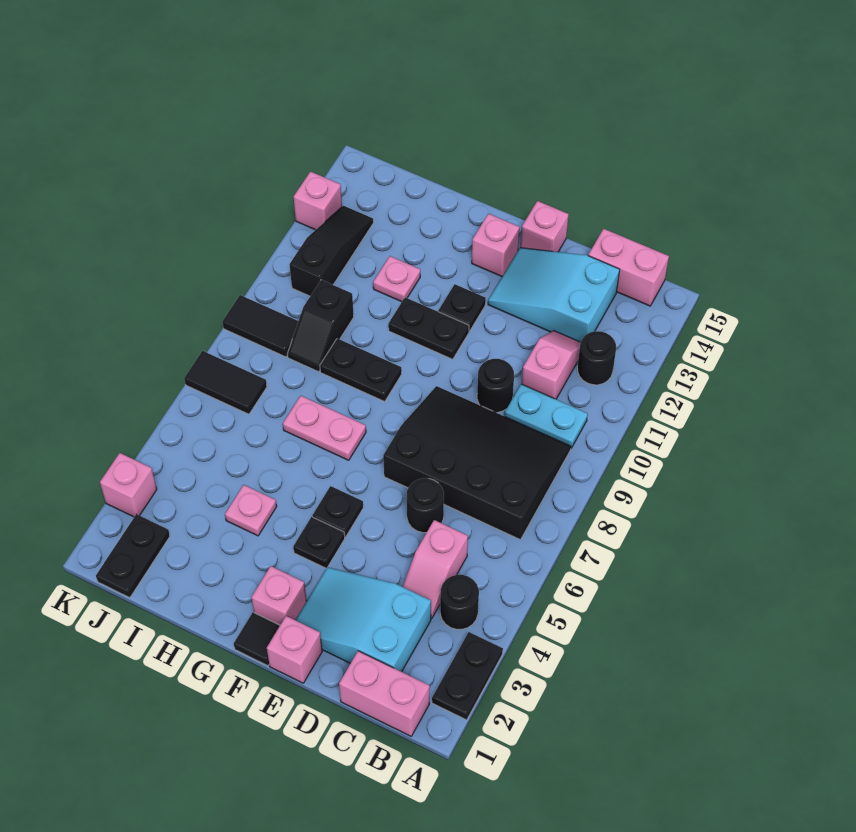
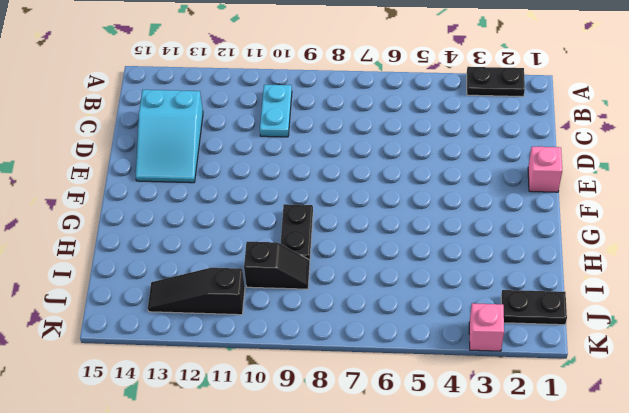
none -> pink 1x2 brick [339,651,430,736]
none -> black 1x1 round brick [440,575,479,629]
none -> black 3x4 slope [383,386,571,540]
none -> black 1x1 round brick [577,331,616,385]

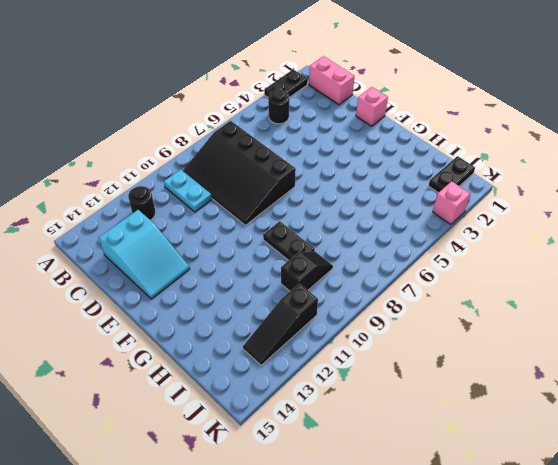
none -> pink 1x2 brick [588,229,669,306]
none -> cyan 2x3 slope [296,567,431,672]
none -> pink 1x2 slope [403,520,468,618]
none -> pink 1x2 slope [522,331,581,399]

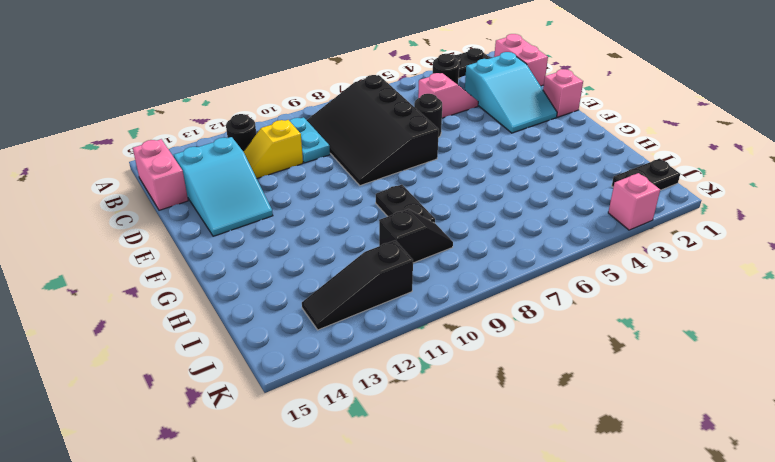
yellow 1x2 slope [243,120,303,178] -> pink 1x2 slope [522,331,581,399]
none -> black 1x1 round brick [477,359,514,413]
none -> pink 1x1 brick [520,201,569,252]
none -> black 1x1 tile [234,612,280,666]
none -> pink 1x1 brick [251,566,307,625]

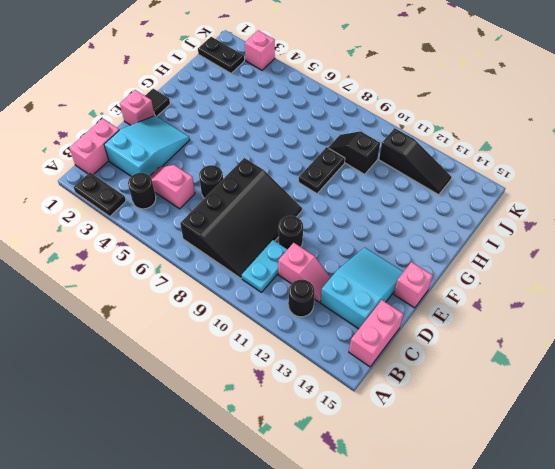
none -> pink 1x1 brick [251,566,307,625]
none -> black 1x1 plate [293,517,345,568]
none -> black 1x1 plate [312,486,363,537]
none -> black 1x2 plate [388,297,469,359]

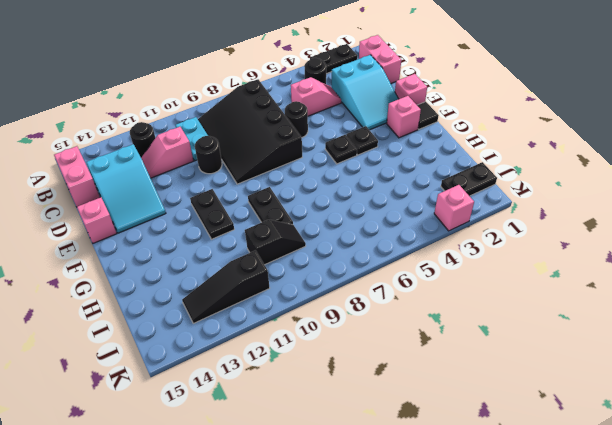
none -> black 1x1 plate [438,284,486,331]
none -> pink 1x1 brick [472,214,520,276]
none -> pink 1x2 plate [283,396,366,460]
none -> pink 1x1 plate [225,485,277,536]

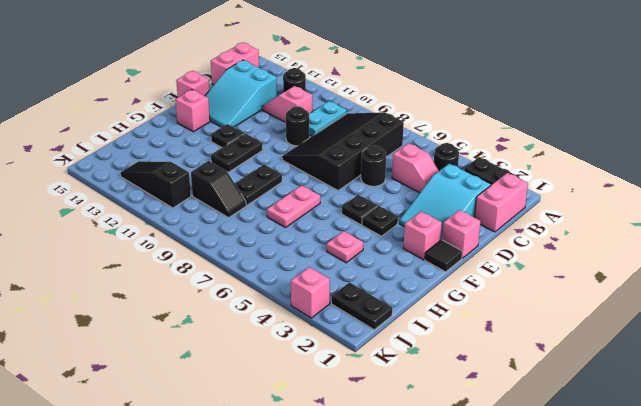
none -> pink 1x1 plate [373,256,420,302]
none -> black 1x2 tile [184,351,267,414]
none -> black 1x2 tile [222,295,298,357]
none -> pink 1x1 brick [294,172,342,230]

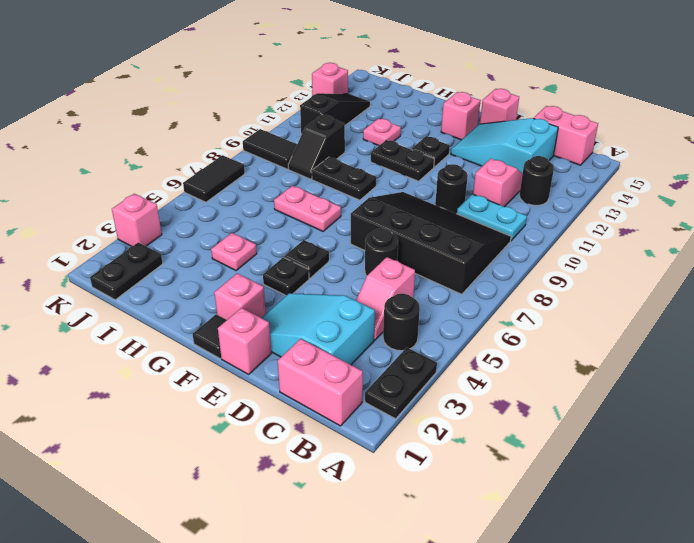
black 1x2 tile [183,155,245,202] -> black 1x2 tile turned to [184,351,267,414]

